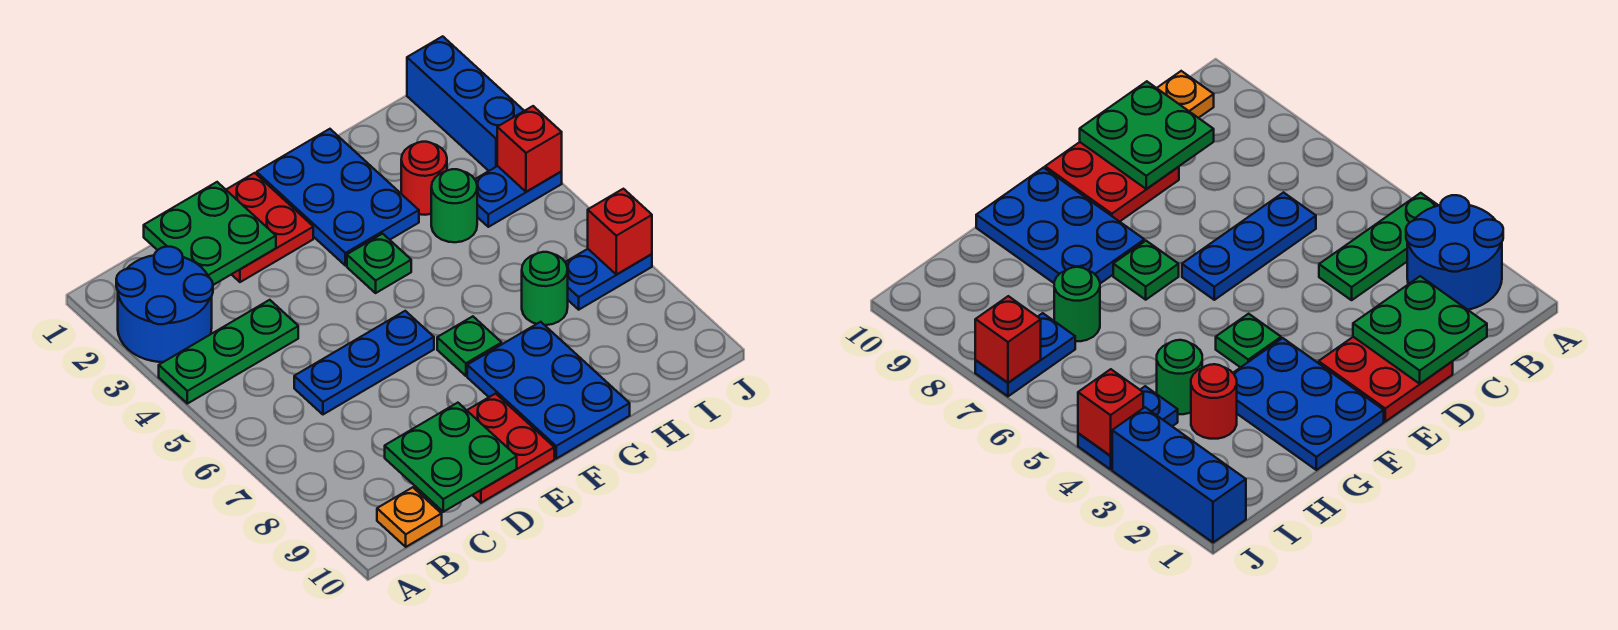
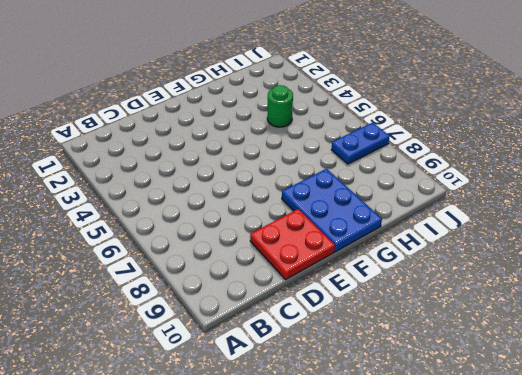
none -> blue 2x2 round brick [116,247,213,362]
none -> green 1x3 plate [159,300,298,404]
none -> orange 1x1 plate [377,487,442,547]

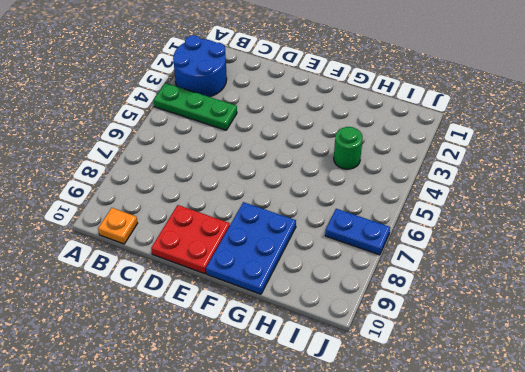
none -> blue 1x3 plate [294,311,434,414]
none -> red 2x2 plate [226,173,313,282]
none -> blue 2x3 plate [257,129,419,266]

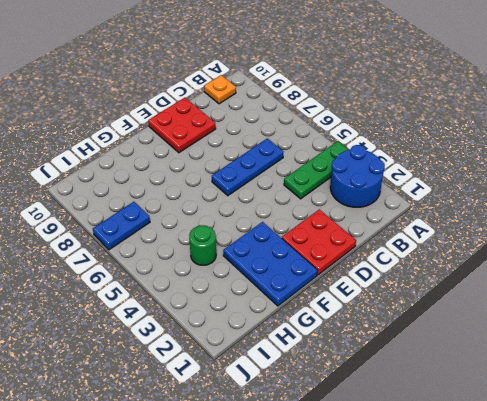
none -> green 1x1 plate [347,234,411,293]
none -> green 1x1 plate [437,316,502,376]
none -> blue 2x3 plate [467,322,630,459]

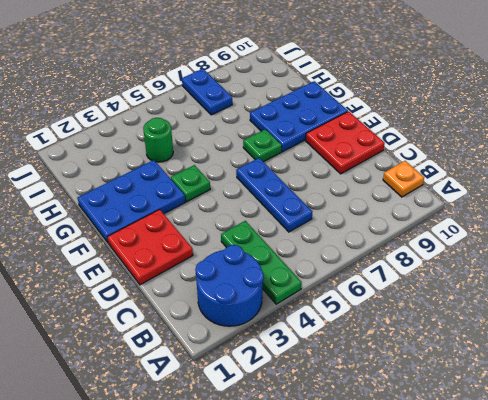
none -> red 1x1 round brick [401,142,447,215]
none -> green 1x1 round brick [522,252,568,325]
none -> blue 1x2 plate [475,166,562,227]

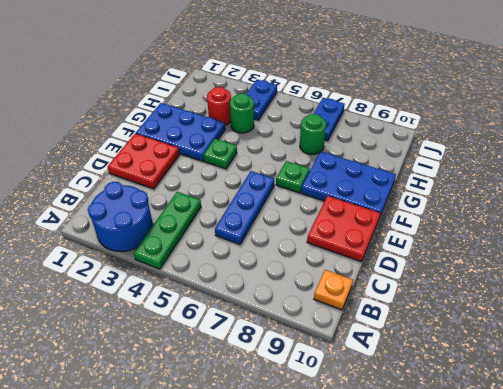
none -> blue 1x3 brick [407,36,524,171]
none -> green 2x2 plate [144,182,276,285]
none -> green 2x2 plate [385,403,517,512]

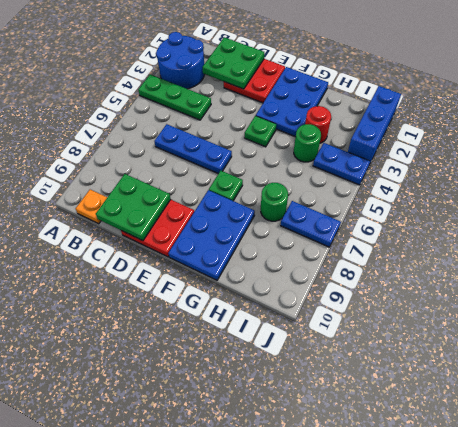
none -> red 1x1 brick [497,106,562,192]
none -> red 1x1 brick [588,189,652,274]

